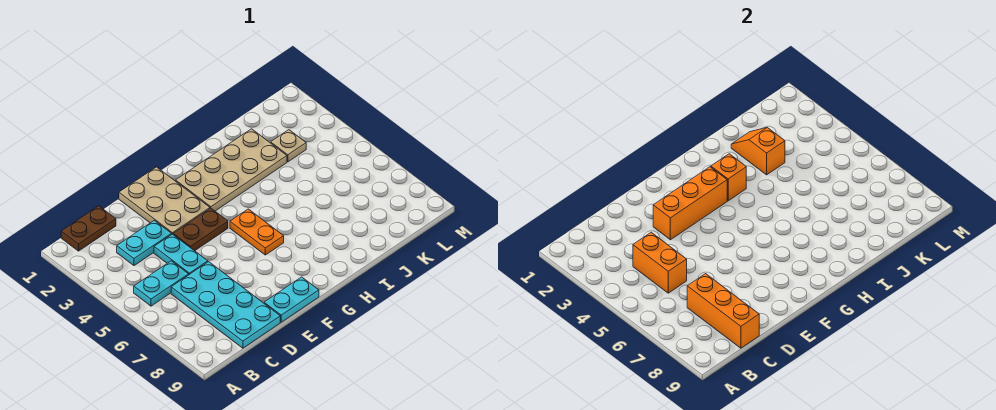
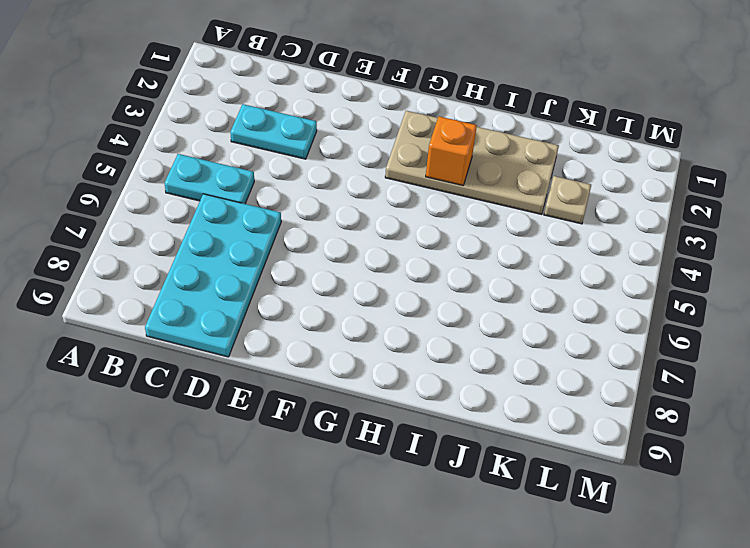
none -> brown 1x2 plate [61,206,116,251]
none -> cyan 1x2 plate [154,234,208,275]
none -> tan 2x3 plate [119,167,210,234]

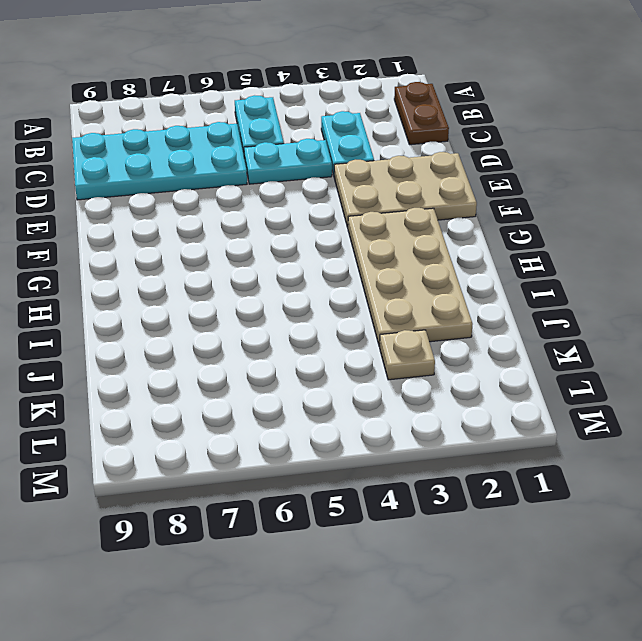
none -> brown 1x2 plate [173,208,228,251]
none -> cyan 1x2 plate [264,277,319,322]
none -> orange 1x2 plate [230,209,284,255]

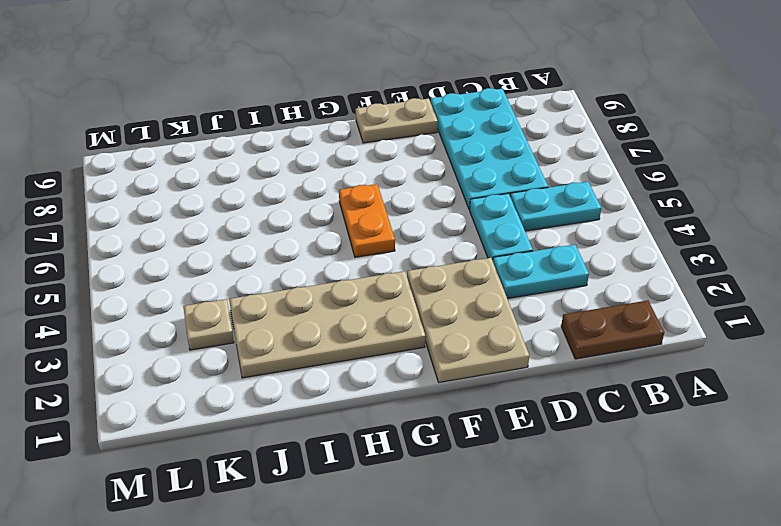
tan 1x2 plate [356,98,438,143] -> cyan 1x2 plate [264,277,319,322]
none -> brown 1x2 plate [173,208,228,251]
none -> orange 1x2 brick [633,232,687,293]
none -> orange 1x3 brick [687,274,759,348]

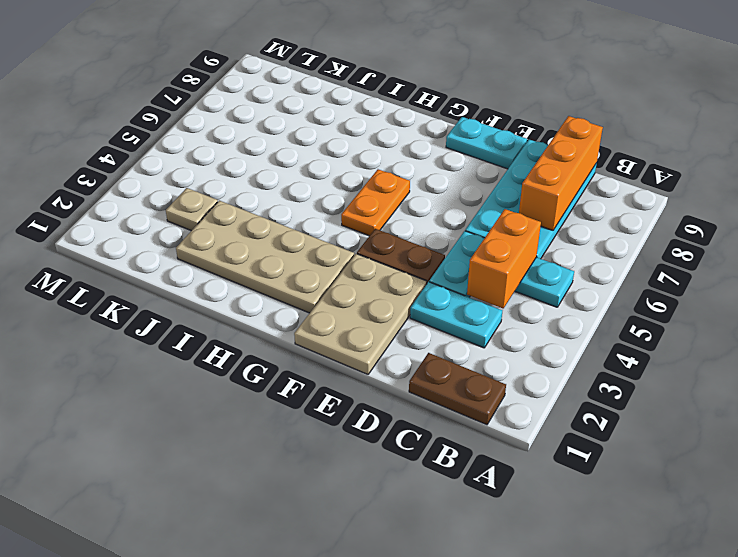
none -> orange 1x3 brick [653,167,727,240]
none -> orange 1x1 brick [711,154,746,201]
none -> orange 1x2 slope [731,128,785,175]

